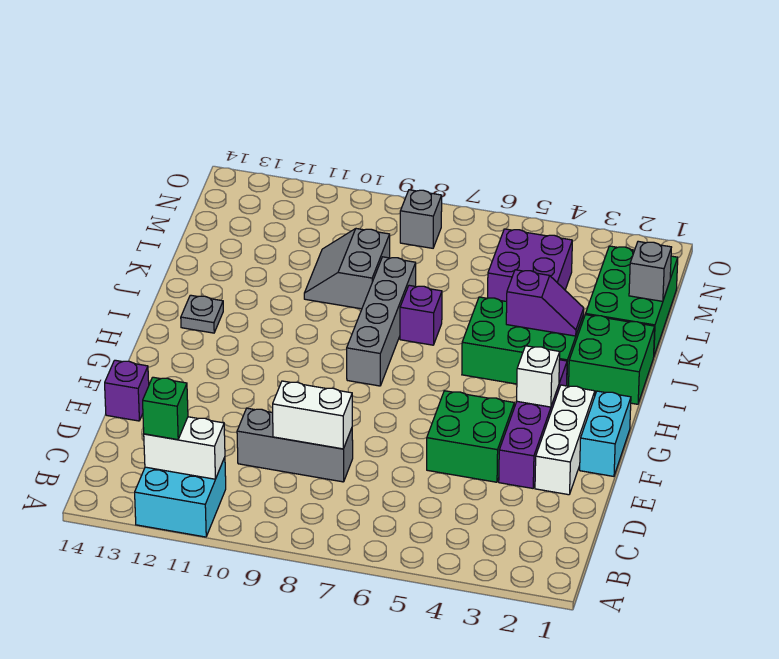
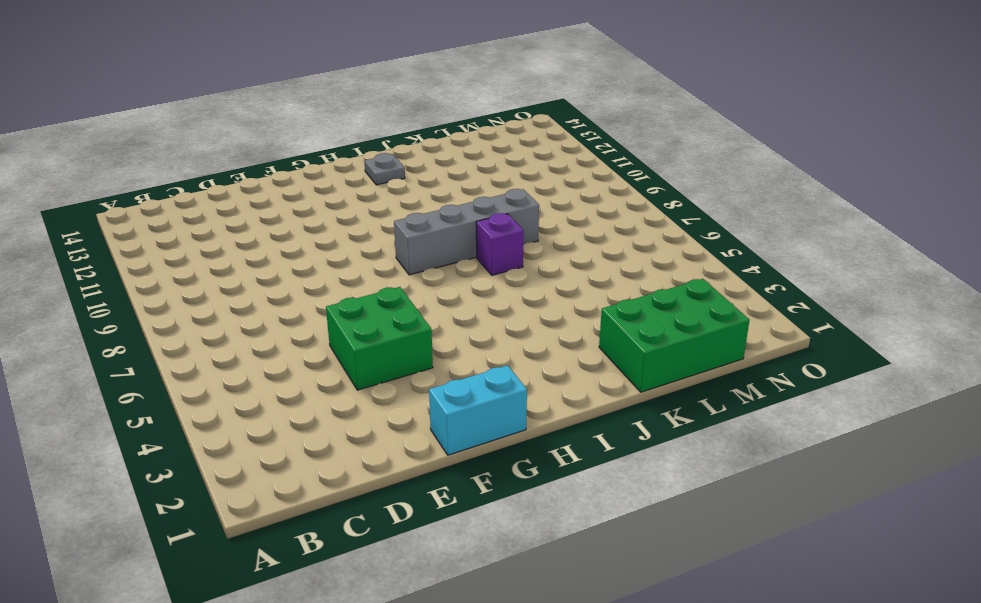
none -> cyan 2x2 brick [135,457,226,537]
none -> grey 1x3 brick [237,408,353,482]
none -> white 1x3 brick [535,385,595,495]

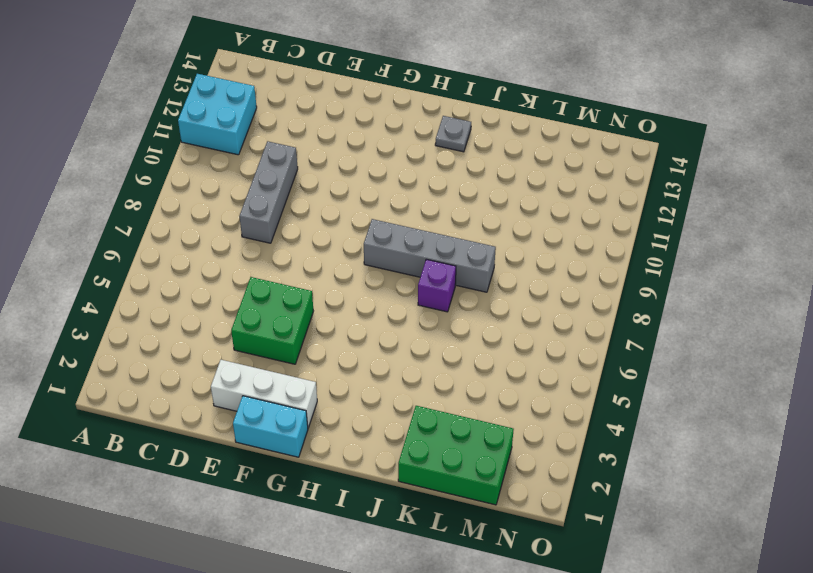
none -> purple 1x4 brick [499,360,567,488]
none -> purple 1x1 brick [105,360,149,421]
none -> green 2x2 brick [569,315,655,404]

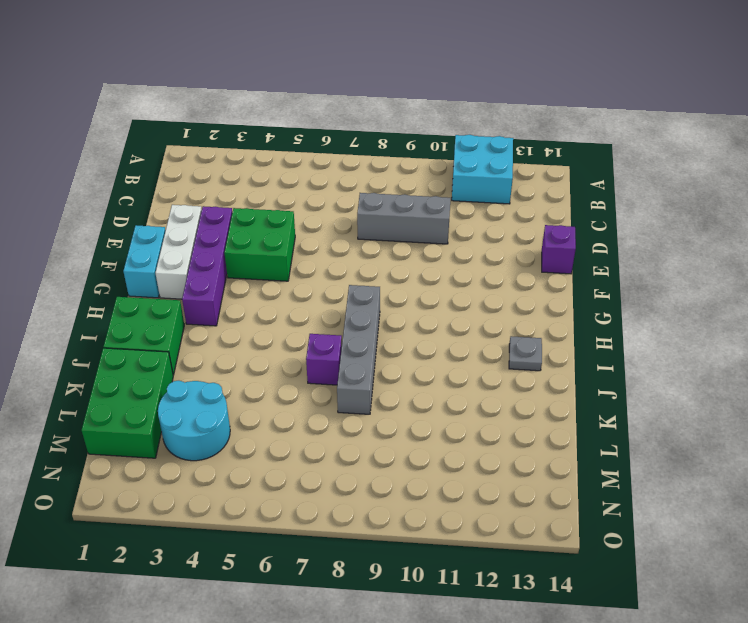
cyan 2x2 round brick [158,381,230,461] -> purple 2x2 brick [488,229,572,302]
none -> green 2x3 brick [462,297,583,386]
none -> grey 2x2 slope [304,229,390,309]
none -> grey 1x1 brick [400,190,442,248]

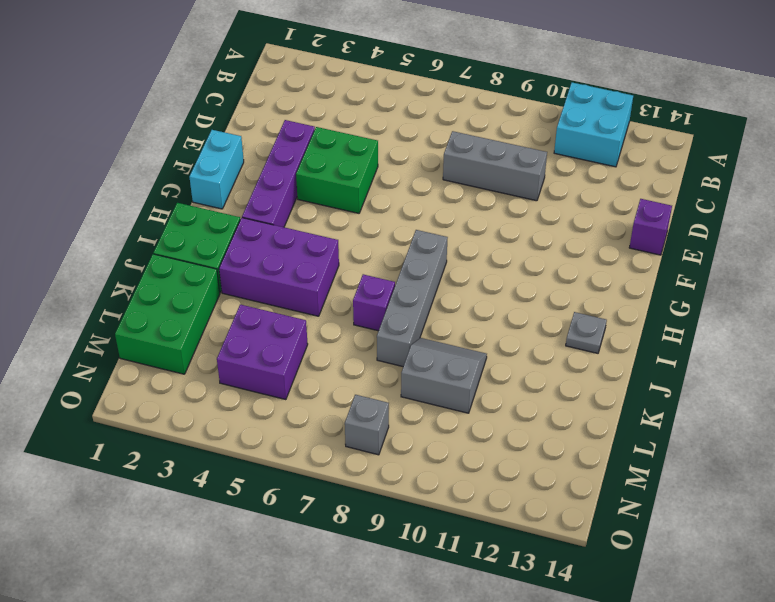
purple 2x3 brick [219,218,339,316] -> green 2x3 brick [462,297,583,386]
grey 2x2 slope [401,338,487,413] -> grey 2x2 slope turned to [304,229,390,309]
none -> white 1x3 brick [535,385,595,495]
none -> white 1x2 brick [144,417,225,479]
none -> white 1x2 brick [273,381,352,449]

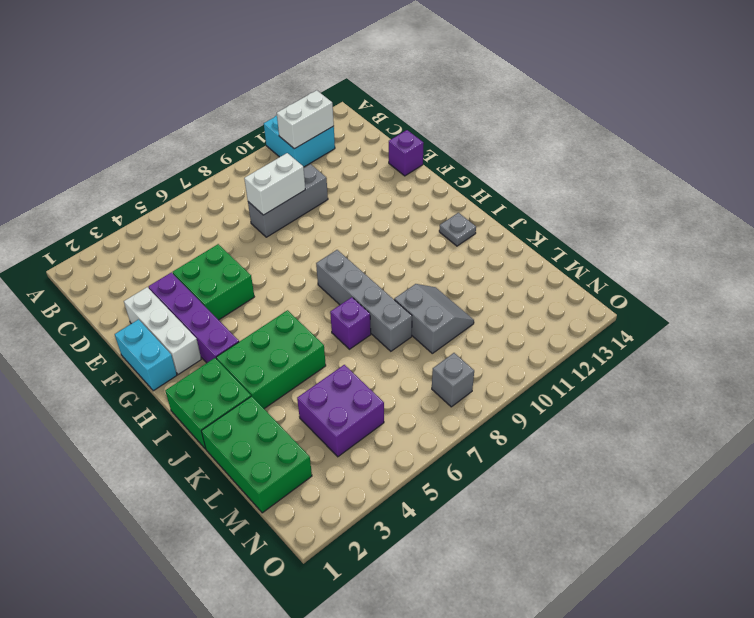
none -> white 1x1 brick [517,346,560,407]
none -> purple 1x2 slope [506,270,584,336]
none -> grey 1x1 brick [629,241,671,301]

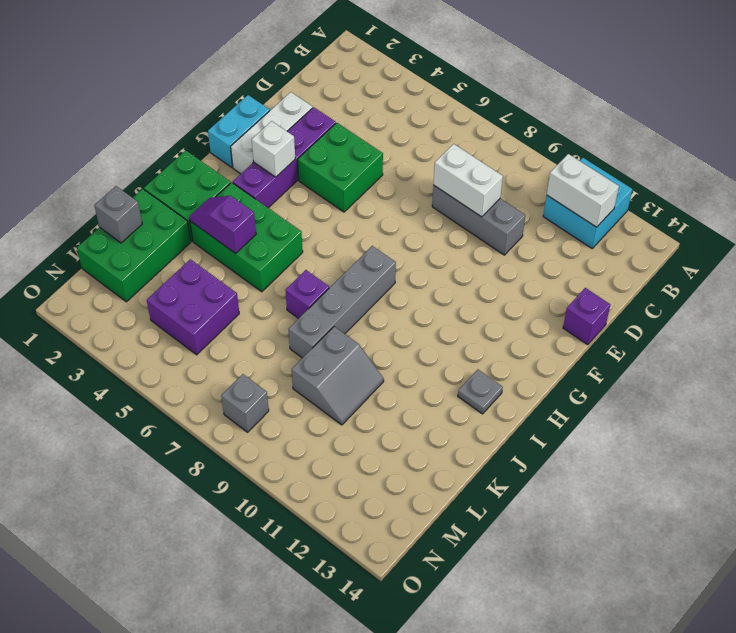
none -> green 1x1 brick [143,377,188,440]

